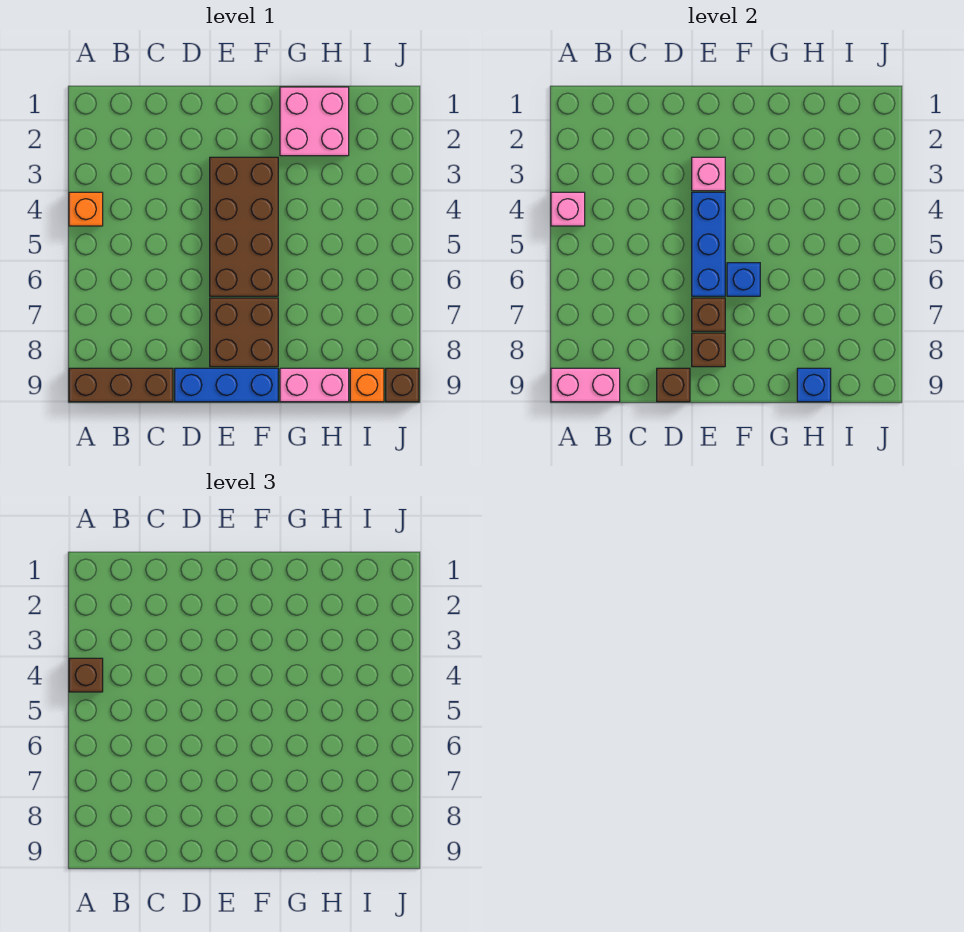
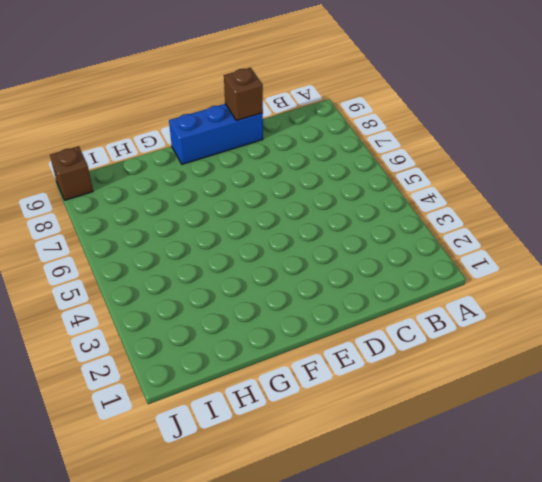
none -> orange 1x1 brick [69,192,103,226]
none -> brown 1x3 brick [69,368,173,402]
none -> brown 2x4 brick [210,157,278,296]

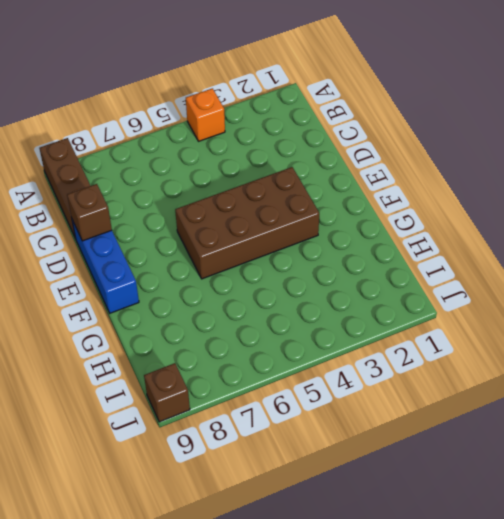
none -> brown 2x2 brick [210,298,278,367]
none -> pink 2x2 brick [280,87,349,156]
none -> pink 1x2 brick [280,368,349,402]

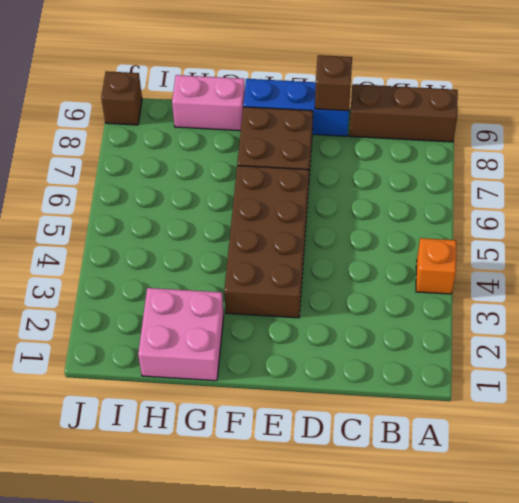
none -> orange 1x1 brick [350,368,384,402]
none -> pink 1x1 brick [551,192,585,226]
none -> pink 1x2 brick [551,368,620,402]

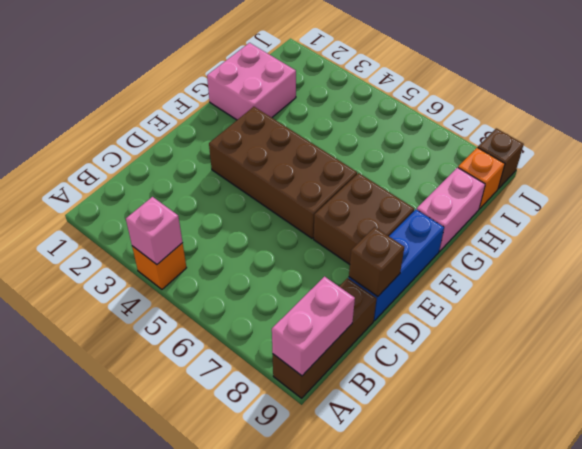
none -> pink 1x1 brick [692,157,725,191]
none -> blue 1x3 brick [692,192,725,296]
none -> brown 1x1 brick [692,298,725,331]

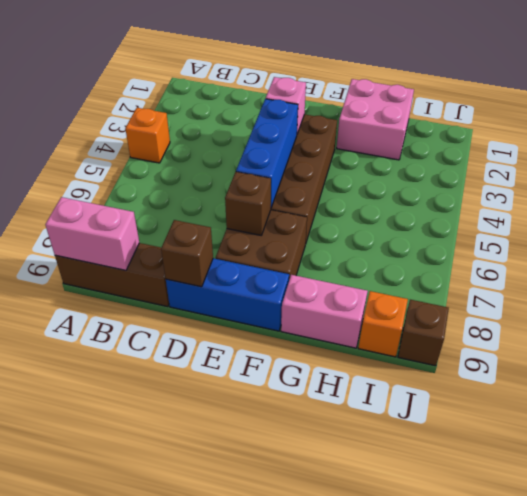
none -> pink 1x1 brick [551,192,585,226]
none -> brown 1x1 brick [692,333,725,367]
none -> blue 1x1 brick [727,263,760,296]

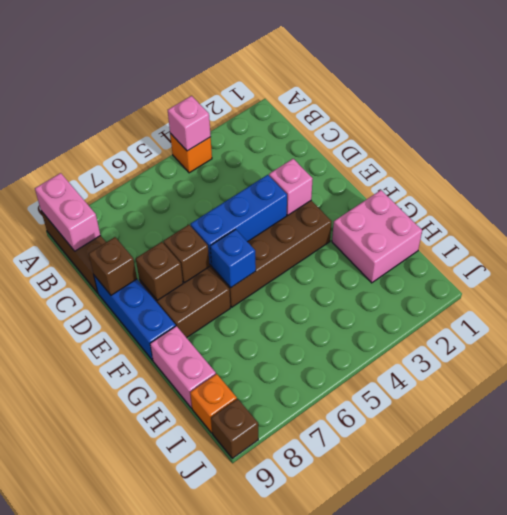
none -> blue 1x1 brick [797,368,831,402]
none -> brown 1x1 brick [69,658,103,692]

